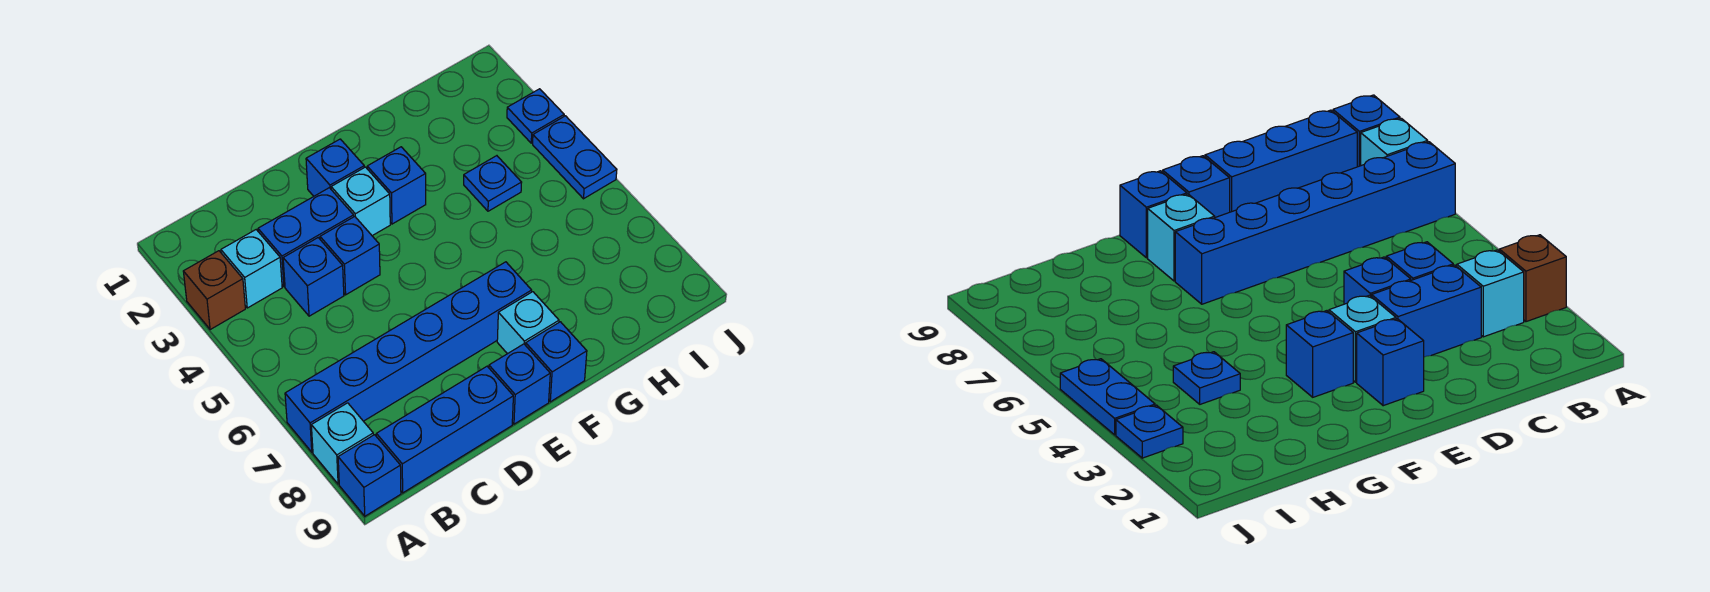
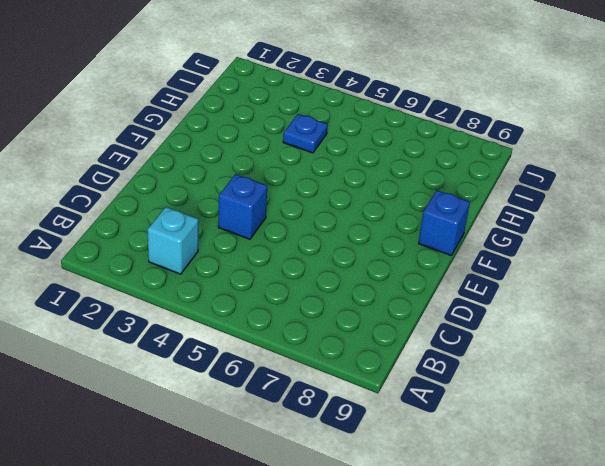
none -> brown 1x1 brick [183,251,245,330]
none -> blue 1x6 brick [285,262,532,452]
none -> cyan 1x1 brick [311,403,373,484]

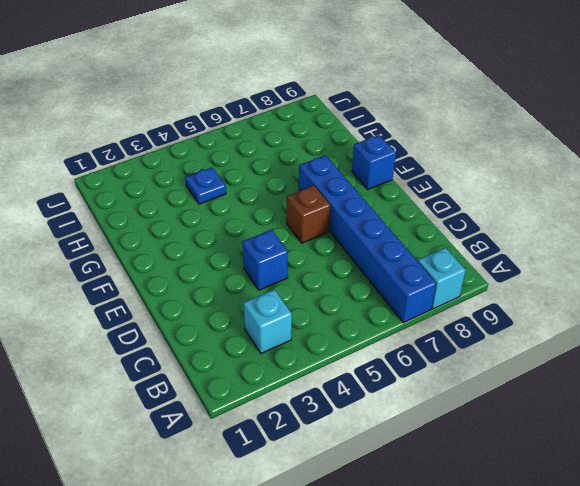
brown 1x1 brick [286,186,330,243] -> brown 1x1 brick moved to [183,251,245,330]
none -> blue 1x1 brick [338,435,401,516]
none -> blue 1x3 brick [376,366,513,493]
none -> blue 1x2 brick [258,188,354,287]

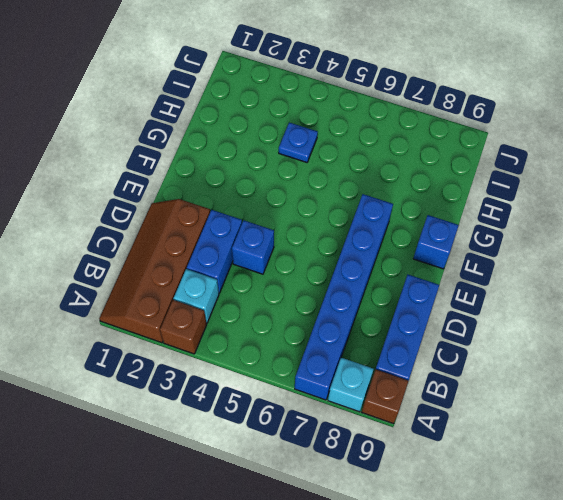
brown 2x4 slope [99,199,210,343] -> none
brown 1x1 brick [362,369,408,424] -> blue 1x1 brick [338,435,401,516]
none -> blue 1x1 brick [283,238,344,316]
none -> blue 1x1 brick [306,139,364,196]
none -> cyan 1x1 brick [331,167,390,236]

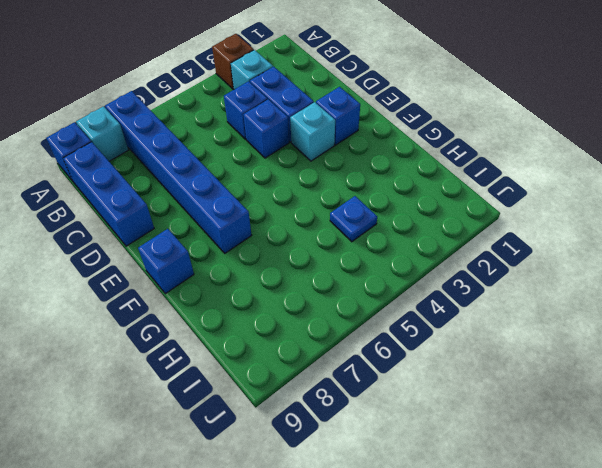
none -> blue 1x1 brick [489,344,550,424]
none -> blue 1x1 brick [367,147,426,224]
none -> cyan 1x1 brick [497,292,559,354]

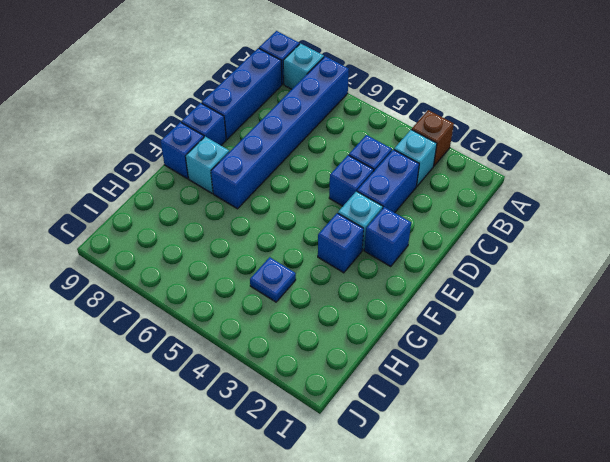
none -> blue 1x1 plate [507,89,564,143]
none -> blue 1x2 plate [533,116,617,199]

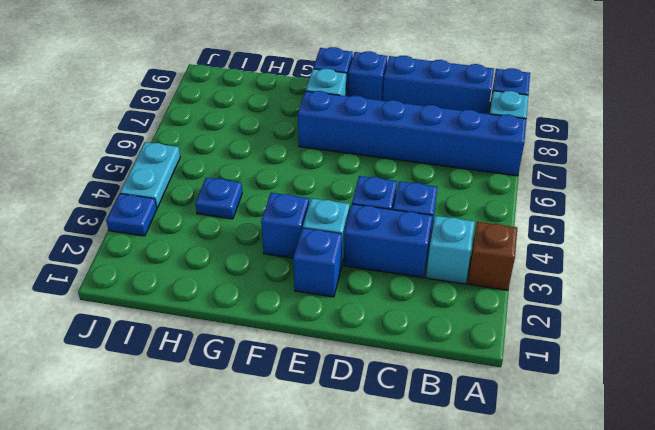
cyan 1x2 plate [120,142,180,208] -> blue 1x2 plate [533,116,617,199]

